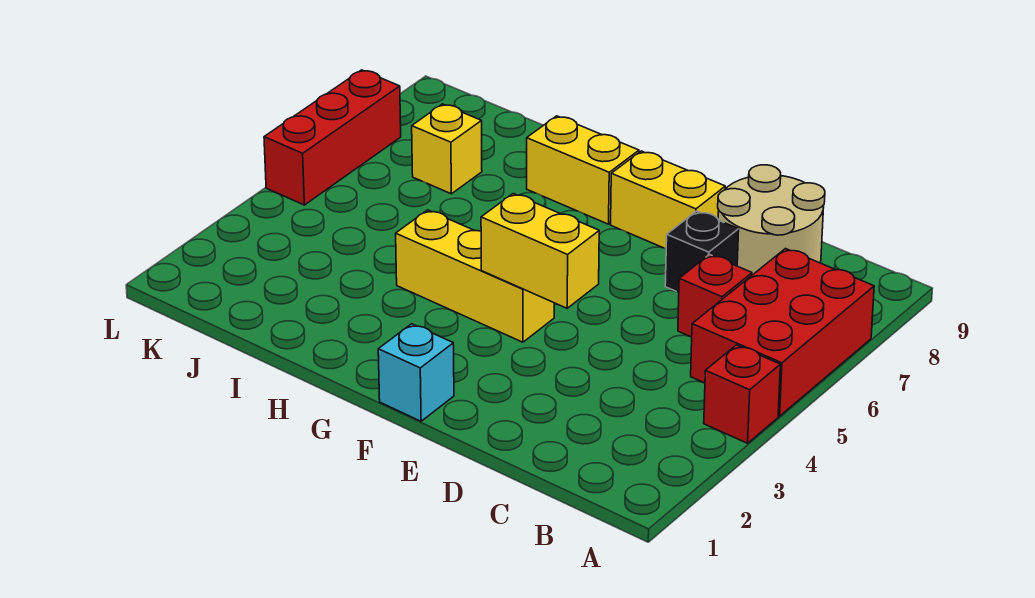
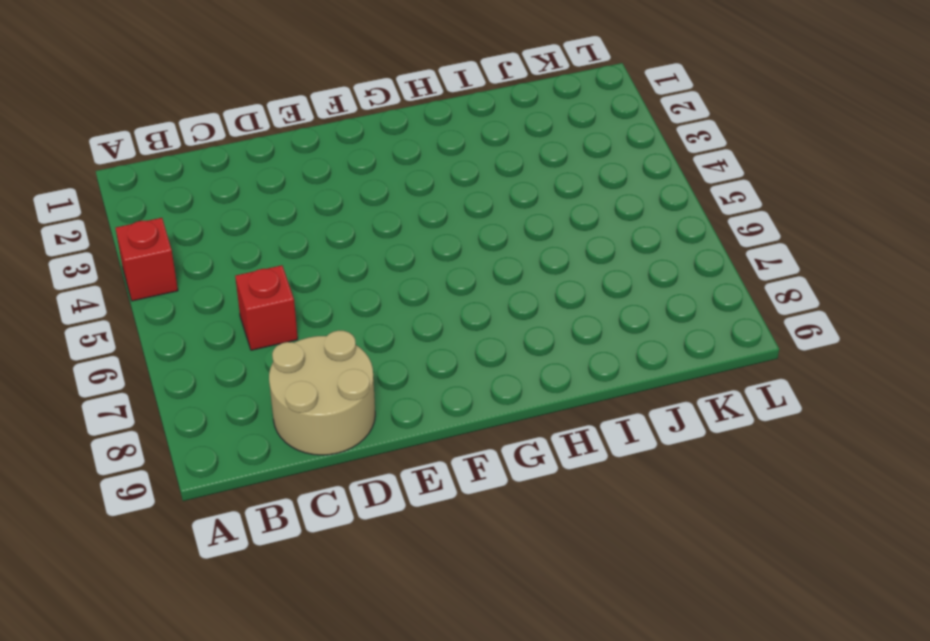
none -> red 2x3 brick [691,249,874,416]
none -> black 1x1 brick [665,211,739,292]
none -> yellow 1x2 brick [611,151,725,249]

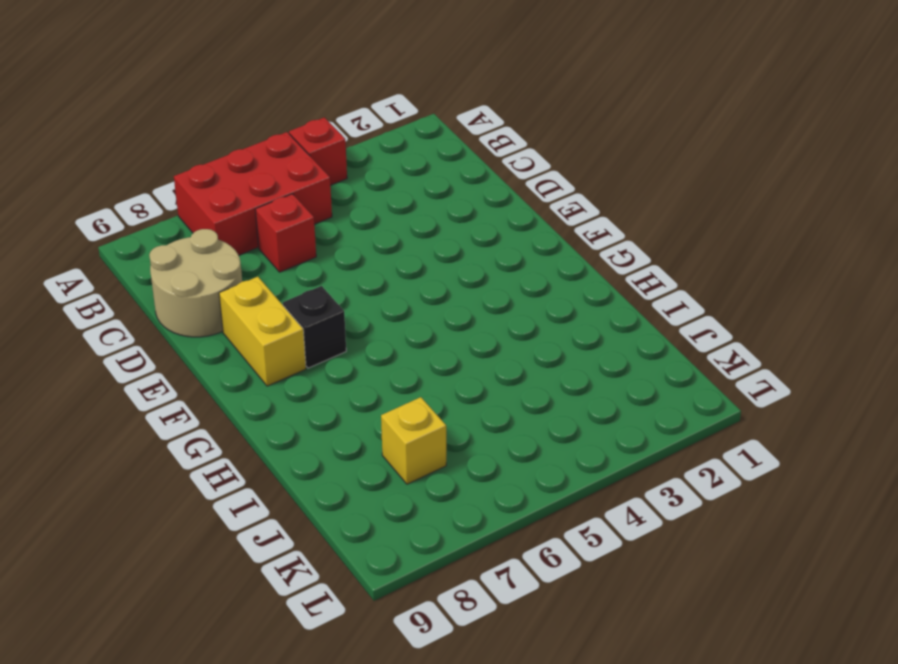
black 1x1 brick [283,286,346,368] -> black 1x1 brick moved to [665,211,739,292]
none -> cyan 1x1 brick [378,324,454,421]
none -> yellow 1x3 brick [396,210,554,342]
none -> yellow 1x2 brick [527,116,639,224]

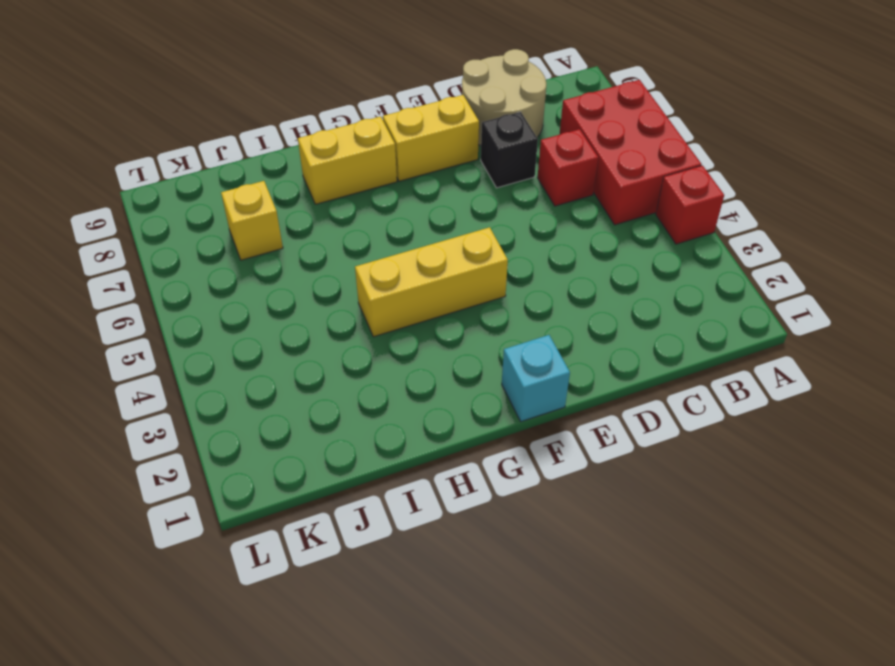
none -> red 1x3 brick [264,70,401,205]
none -> yellow 1x2 brick [481,194,599,308]

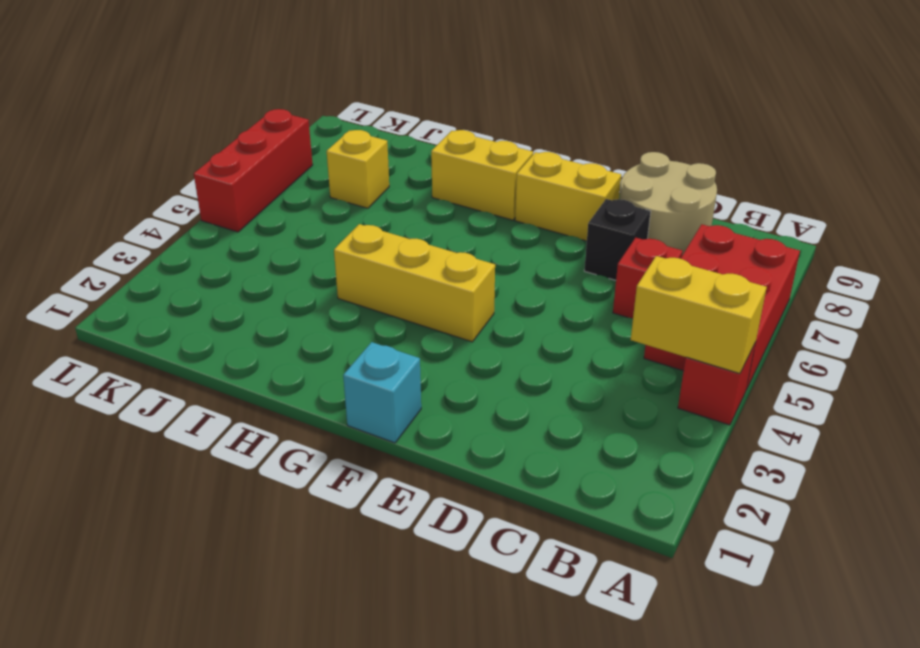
yellow 1x2 brick [631,256,767,374] -> yellow 1x2 brick moved to [481,194,599,308]

